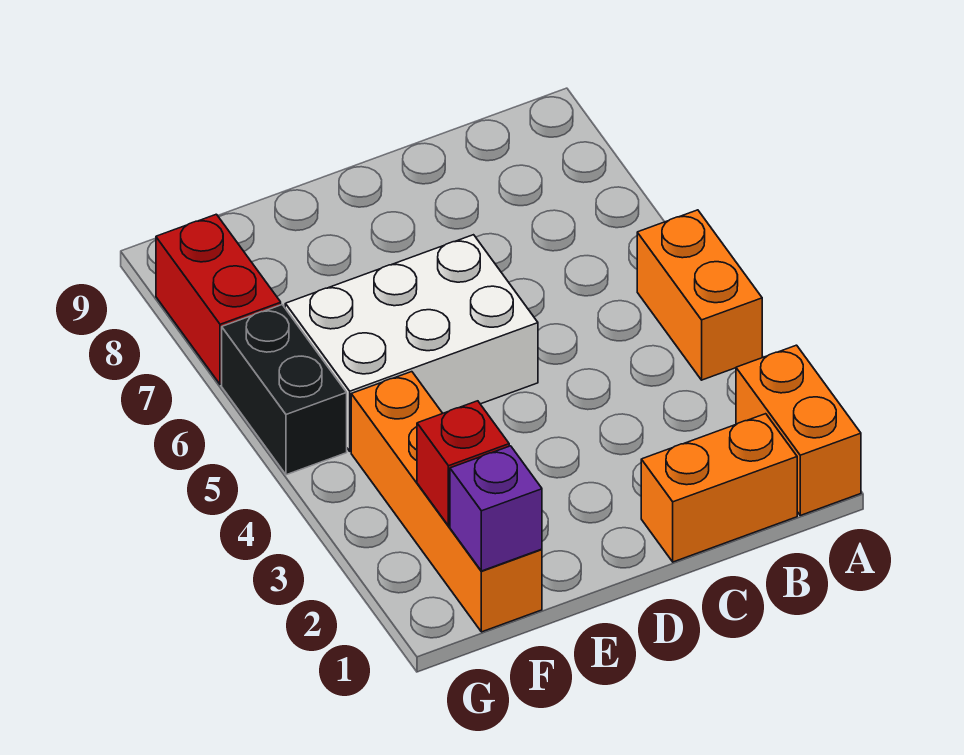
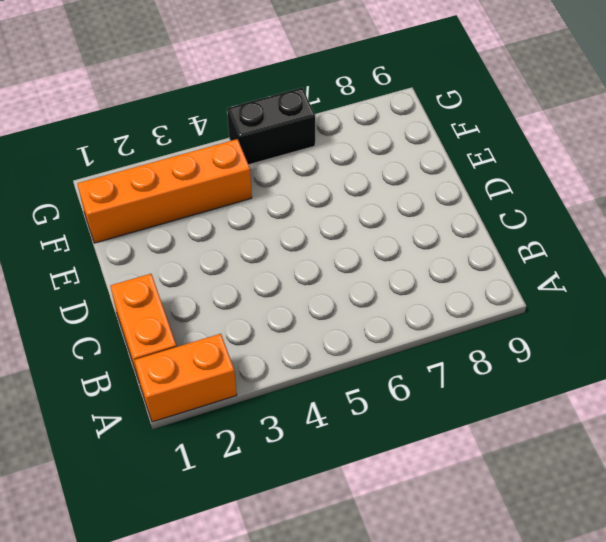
none -> orange 1x2 brick [637,210,762,380]
none -> white 2x3 brick [285,235,538,451]

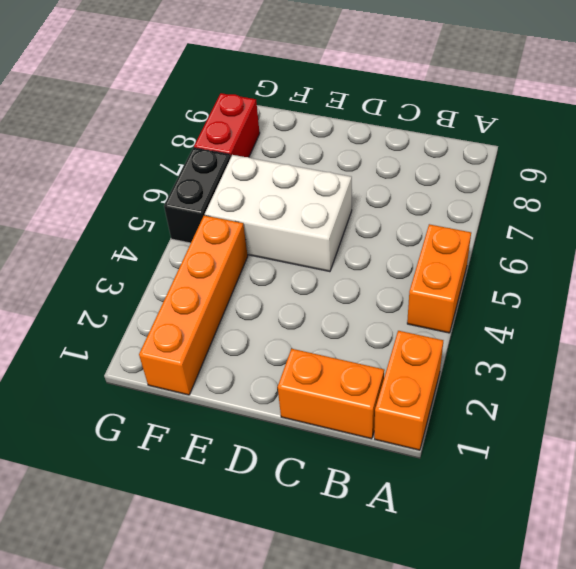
none -> purple 1x1 brick [450,446,542,571]
none -> red 1x1 brick [417,401,509,526]

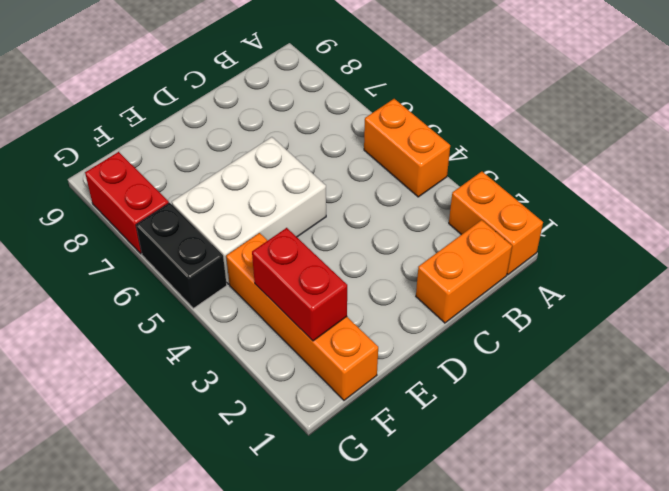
red 1x2 brick [252,228,347,341] -> red 1x1 brick [417,401,509,526]
none -> purple 1x1 brick [450,446,542,571]

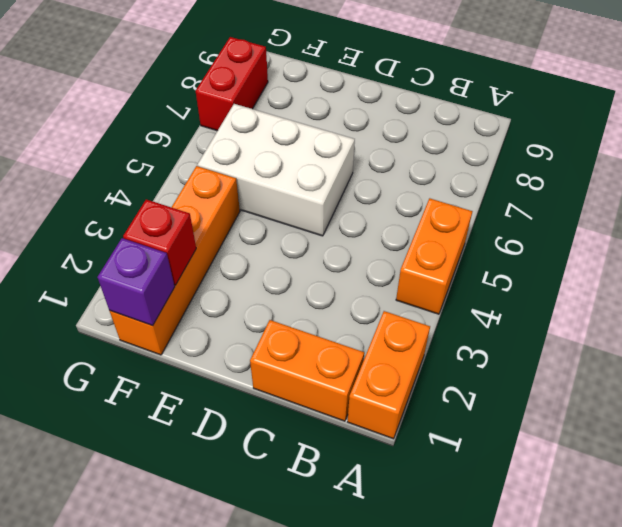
none -> black 1x2 brick [222,305,347,475]

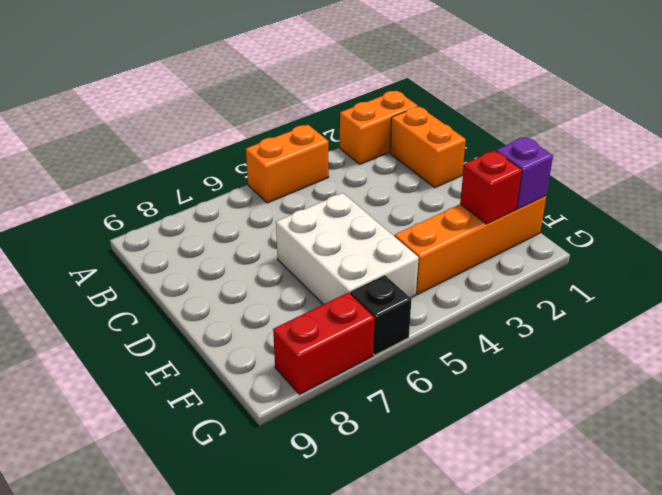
black 1x1 brick [350,275,412,355] -> black 1x2 brick [222,305,347,475]

